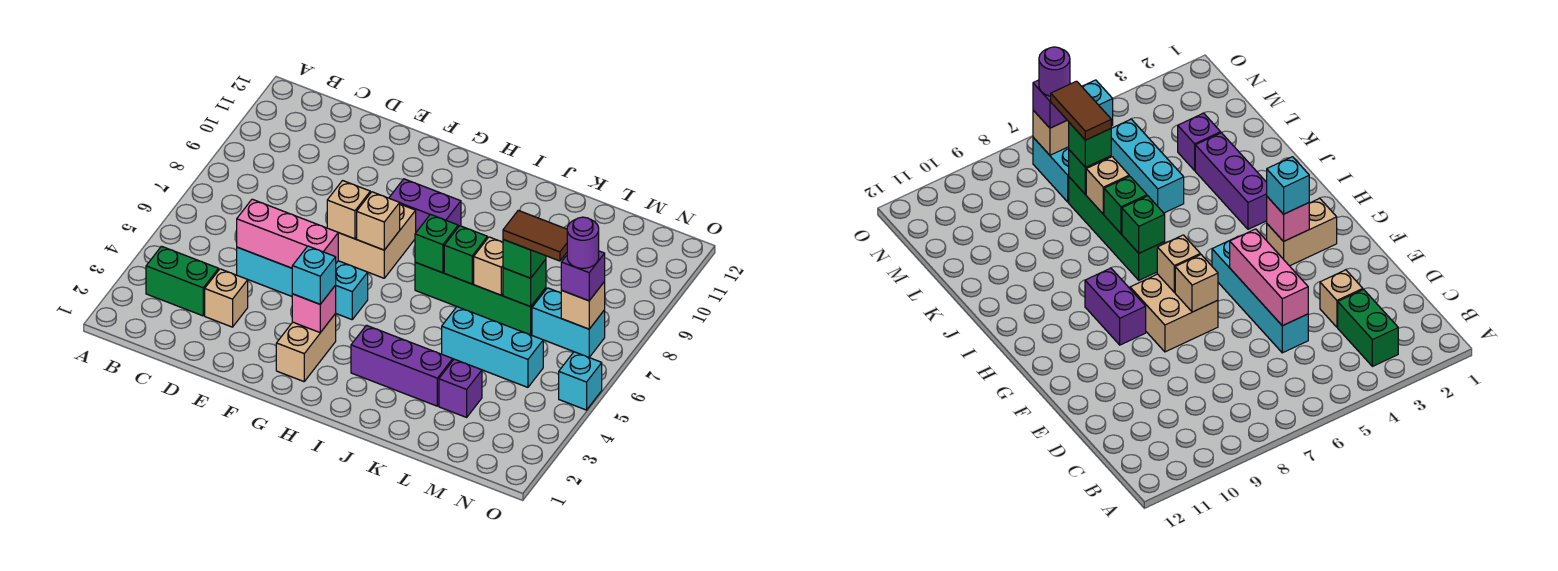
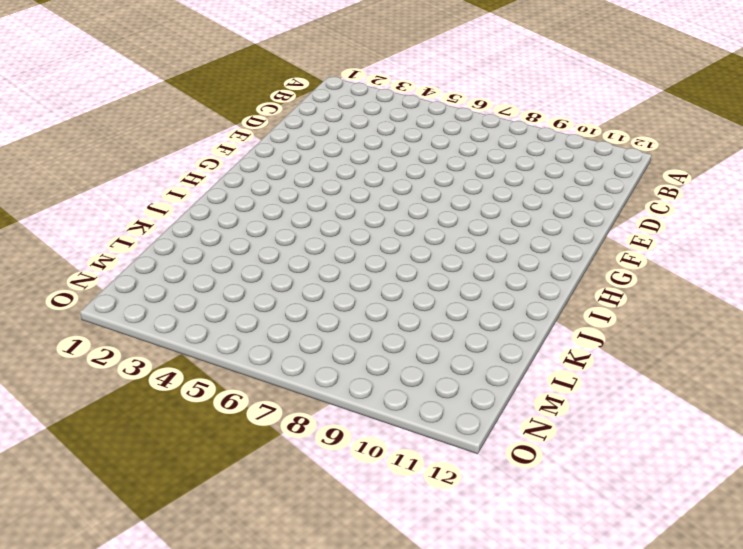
none -> green 1x2 brick [146,246,219,316]
none -> tan 1x1 brick [205,269,248,327]
none -> cyan 1x4 brick [237,247,368,320]

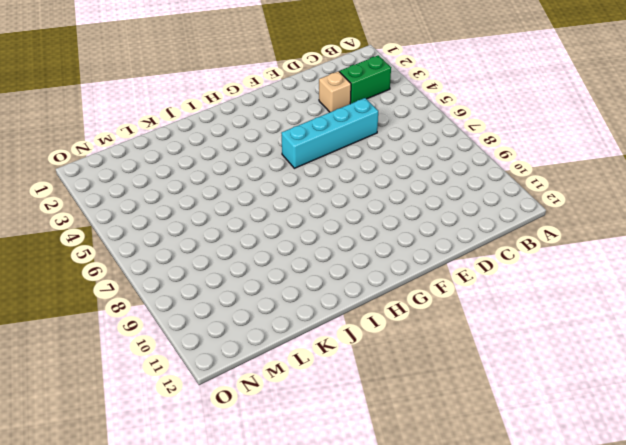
none -> tan 2x2 brick [338,204,416,278]
none -> tan 1x2 brick [276,314,336,382]
none -> purple 1x2 brick [389,179,461,232]

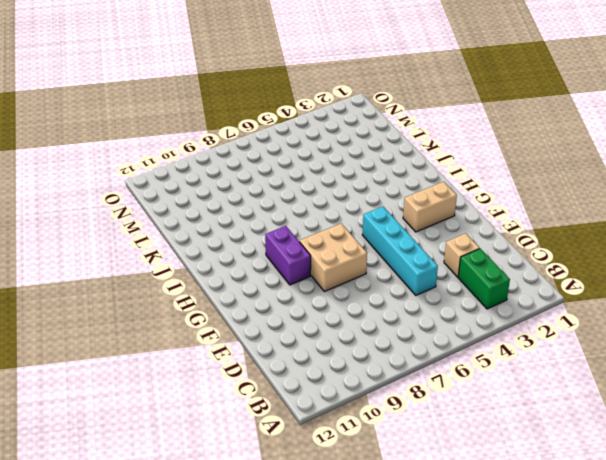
none -> purple 1x3 brick [351,325,453,406]
none -> green 1x4 brick [415,262,546,335]
none -> cyan 1x3 brick [442,307,543,387]

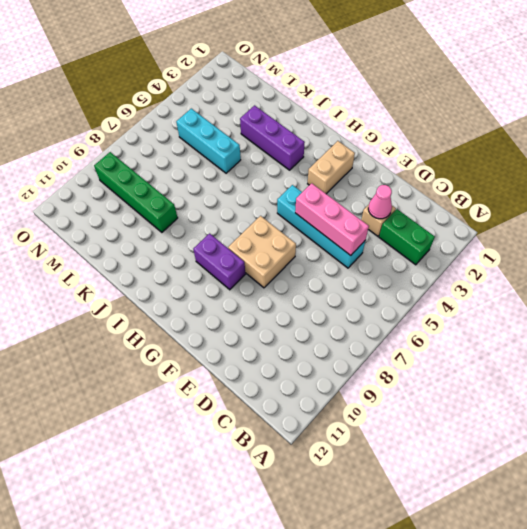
pink 1x1 cone [368,185,392,219] -> none
green 1x4 brick [94,152,178,232] -> green 1x4 brick moved to [415,262,546,335]
none -> purple 1x1 brick [439,359,482,417]
none -> cyan 1x2 brick [532,288,605,357]
none -> cyan 1x1 brick [559,352,602,410]

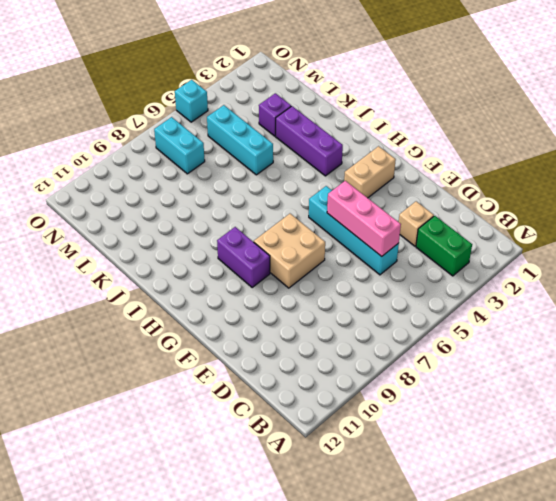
none -> green 1x4 brick [415,262,546,335]
none -> tan 1x1 brick [327,181,370,239]
none -> pink 1x1 brick [292,285,336,333]

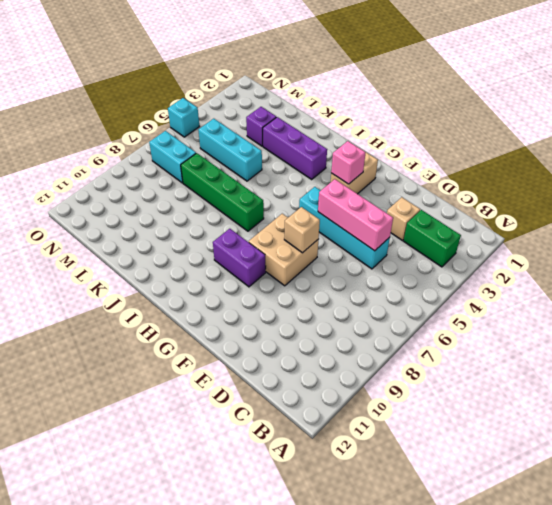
none -> tan 1x1 brick [357,192,400,250]
none -> green 1x1 brick [415,214,458,273]
none -> green 1x1 brick [444,226,487,284]

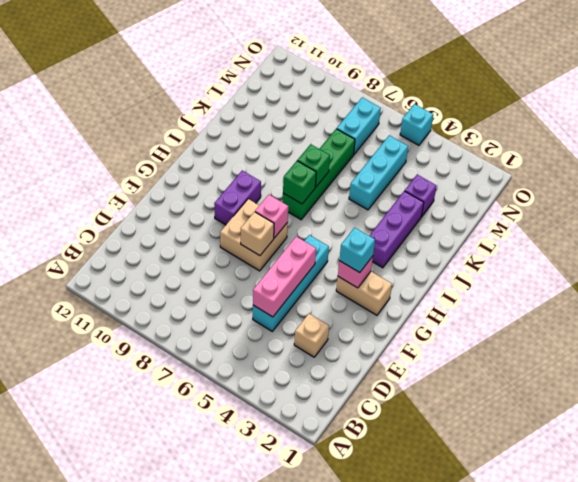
pink 1x1 brick [255,195,288,238] -> tan 1x1 brick [357,192,400,250]
none -> green 1x2 brick [146,246,219,316]
none -> tan 1x1 brick [474,237,503,295]
none -> green 1x1 brick [503,259,546,307]

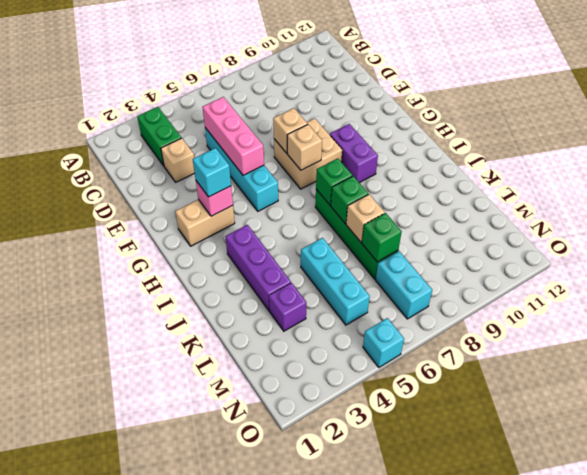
none -> tan 1x1 brick [561,282,605,329]
none -> green 1x1 brick [503,240,546,278]
none -> purple 1x1 brick [561,251,605,301]

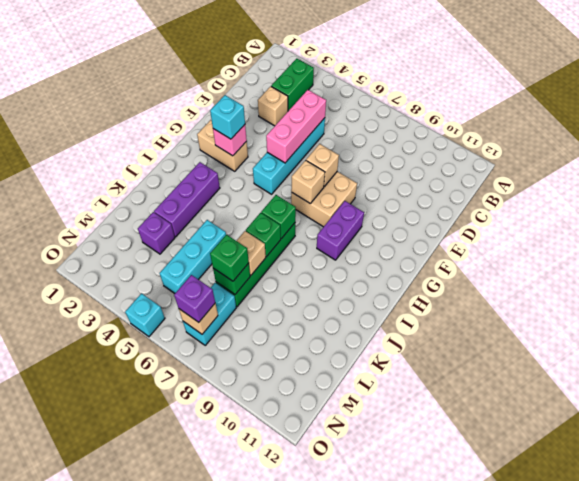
none -> brown 1x2 tile [503,210,567,261]
none -> purple 1x1 round brick [567,217,599,268]

